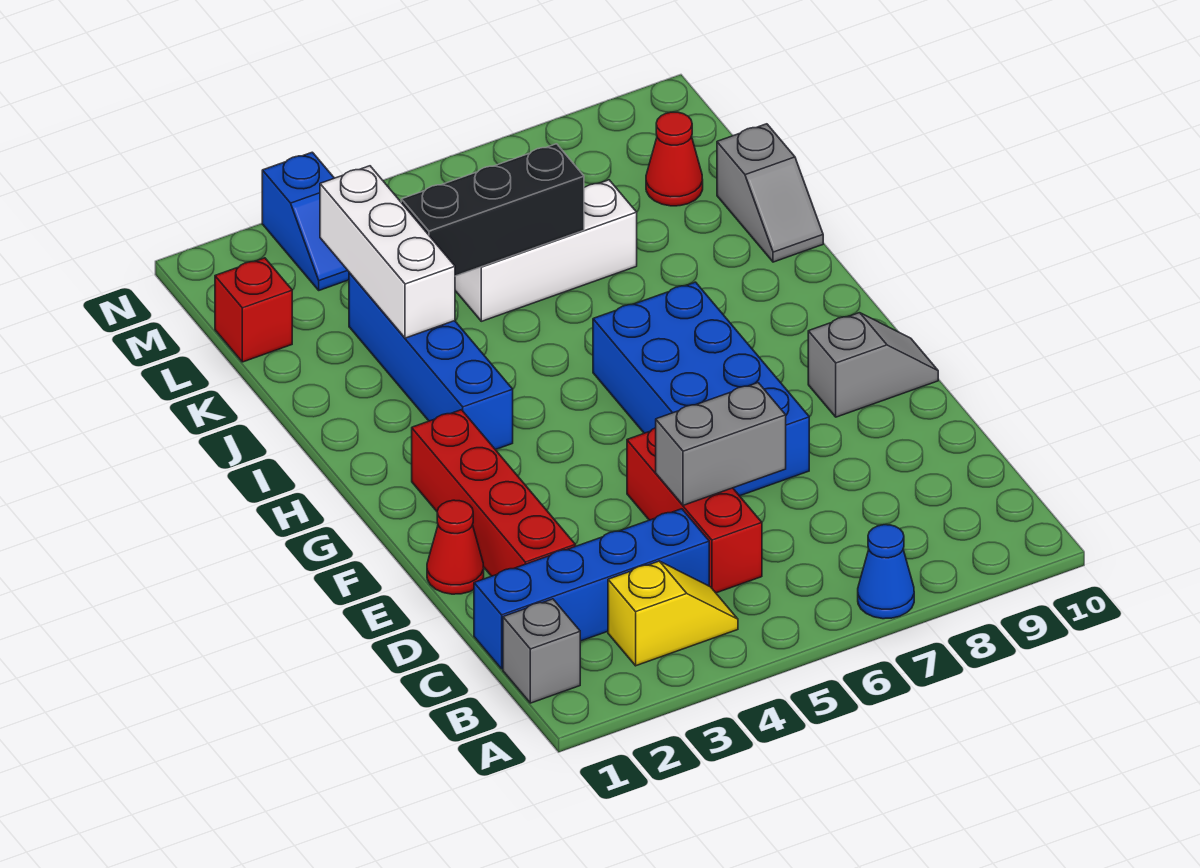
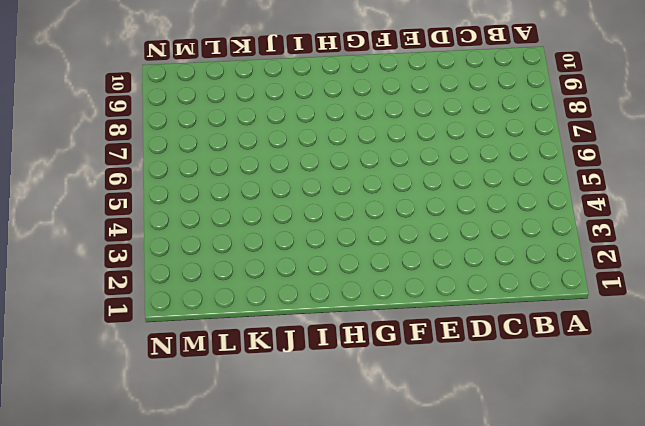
none -> blue 1x1 cone [858,525,914,619]
none -> grey 1x1 brick [503,599,580,703]
none -> yellow 1x2 slope [608,561,738,666]

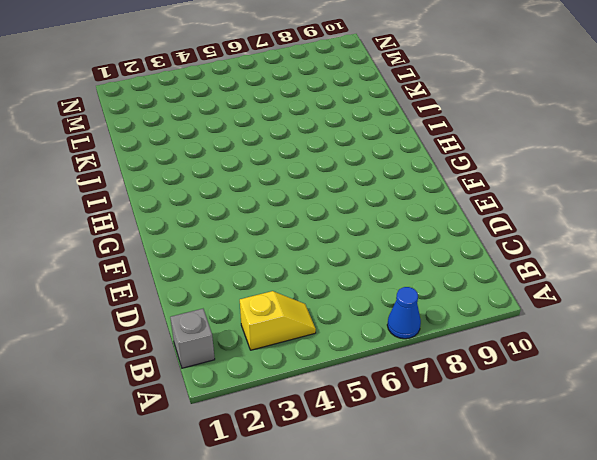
none -> blue 1x4 brick [474,509,709,669]
none -> red 1x3 brick [627,428,762,593]
none -> red 1x4 brick [412,410,575,576]

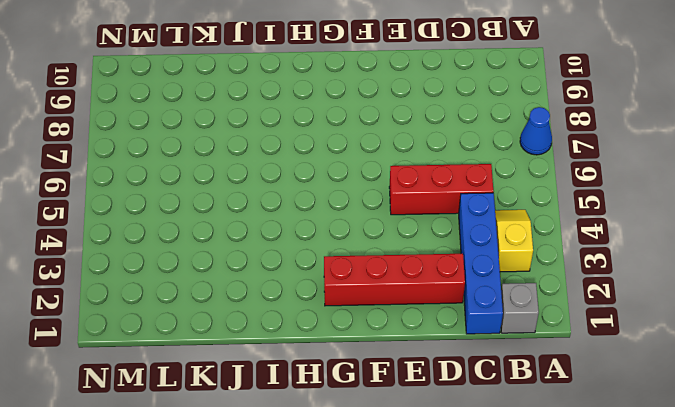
none -> red 1x1 cone [427,500,484,594]
none -> blue 2x4 brick [593,282,809,496]
none -> grey 1x2 slope [808,313,938,417]

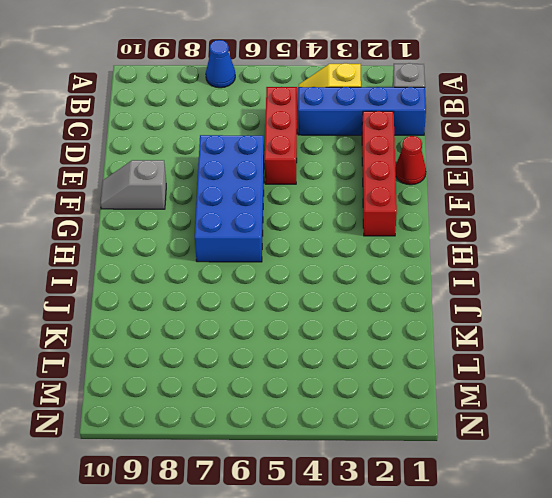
none -> blue 1x4 brick [349,273,513,450]
none -> grey 1x2 slope [717,124,823,262]
none -> white 1x3 brick [455,180,637,321]

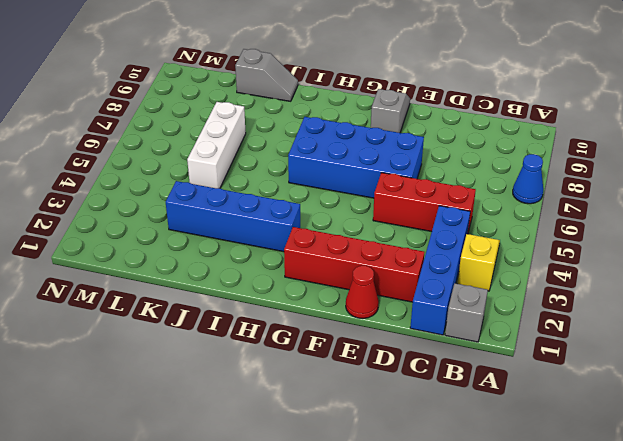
none -> red 1x1 brick [215,258,292,362]
none -> red 1x1 cone [646,112,703,206]
none -> blue 1x2 slope [262,152,349,290]

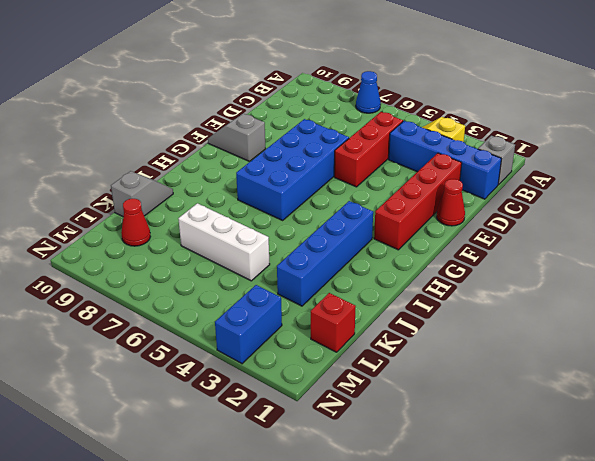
blue 1x2 brick [215,285,282,364] -> blue 1x2 slope [262,152,349,290]
none -> grey 1x2 brick [656,383,786,505]
none -> white 1x3 brick [320,166,455,338]
none -> black 1x3 brick [401,144,584,276]

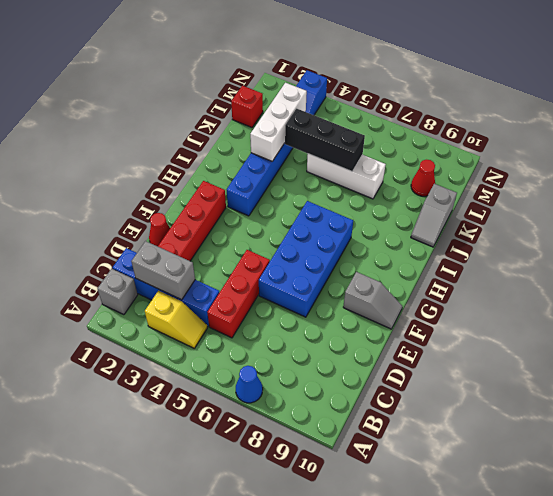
grey 1x2 brick [131,241,195,300] -> grey 1x2 brick moved to [656,383,786,505]

